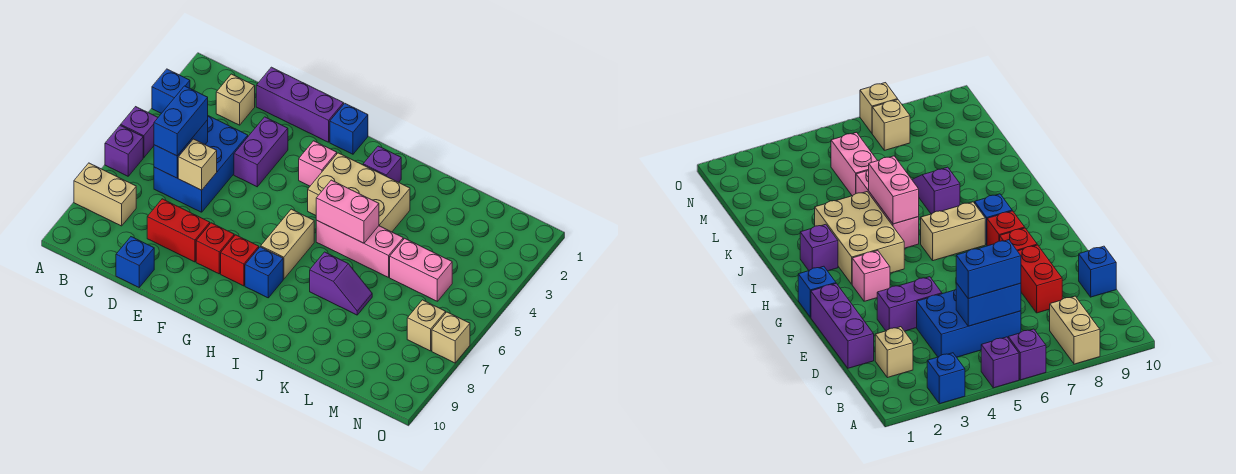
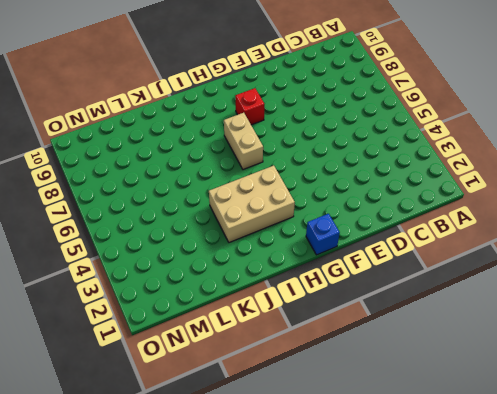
none -> blue 1x1 brick [152,69,190,113]
none -> purple 1x1 brick [121,107,158,158]
none -> purple 1x1 brick [105,125,143,176]

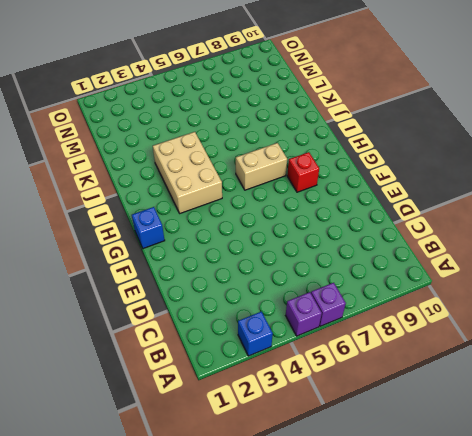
none -> tan 1x2 brick [74,163,136,226]
none -> tan 1x1 brick [216,74,255,125]
none -> blue 2x3 brick [154,116,248,212]

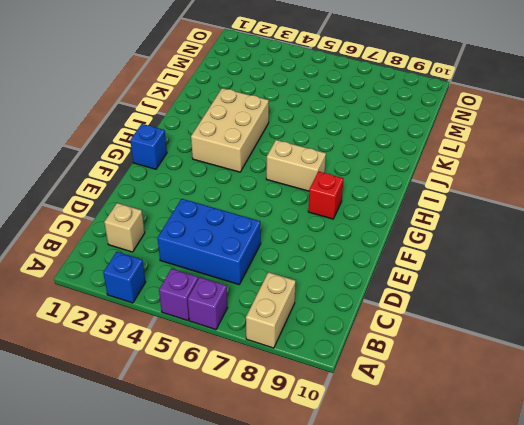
none -> purple 1x3 brick [256,67,344,142]
none -> red 1x2 brick [147,199,210,262]
none -> blue 1x1 brick [116,237,154,287]

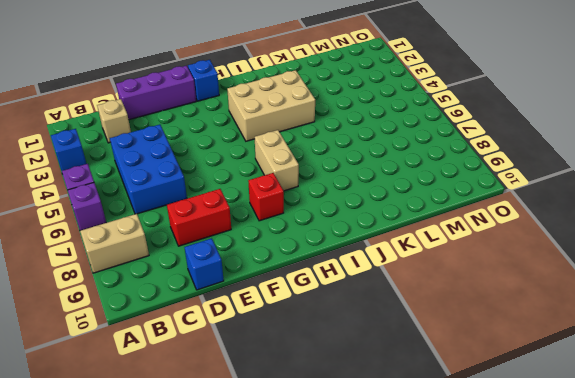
none -> purple 1x2 brick [234,117,288,187]
none -> red 1x1 brick [196,223,234,274]
none -> pink 1x1 brick [299,141,337,186]

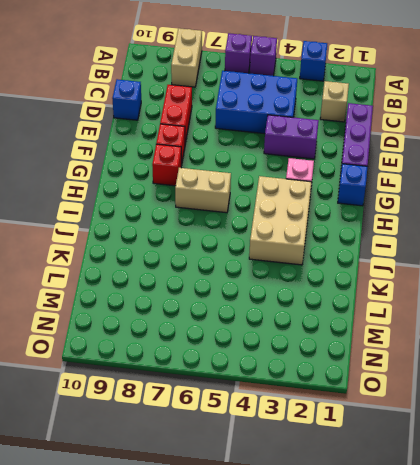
none -> blue 1x1 brick [245,247,283,298]
none -> purple 1x1 brick [363,146,401,182]
none -> pink 1x3 brick [316,220,403,277]

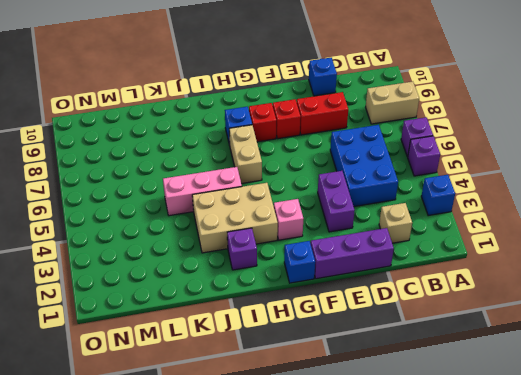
none -> purple 1x2 slope [310,252,372,315]
none -> pink 1x2 brick [390,238,452,301]
none -> tan 1x1 brick [407,300,446,351]

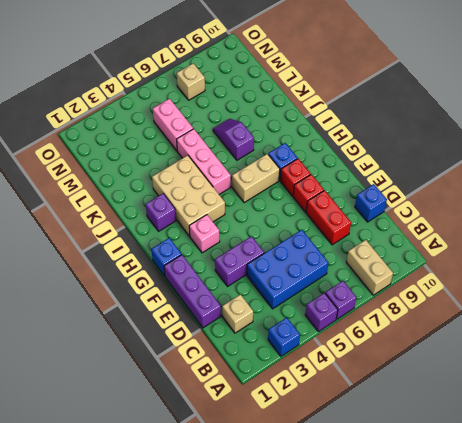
none -> tan 1x1 brick [432,312,470,363]
none -> blue 1x2 brick [154,120,208,178]
none -> tan 1x1 brick [178,139,217,190]

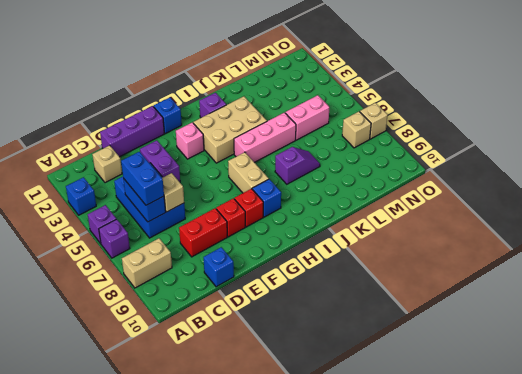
none -> pink 1x2 brick [316,180,379,243]

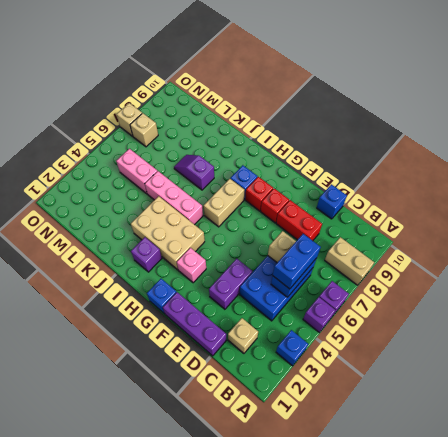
none -> pink 1x2 brick [316,180,379,243]

